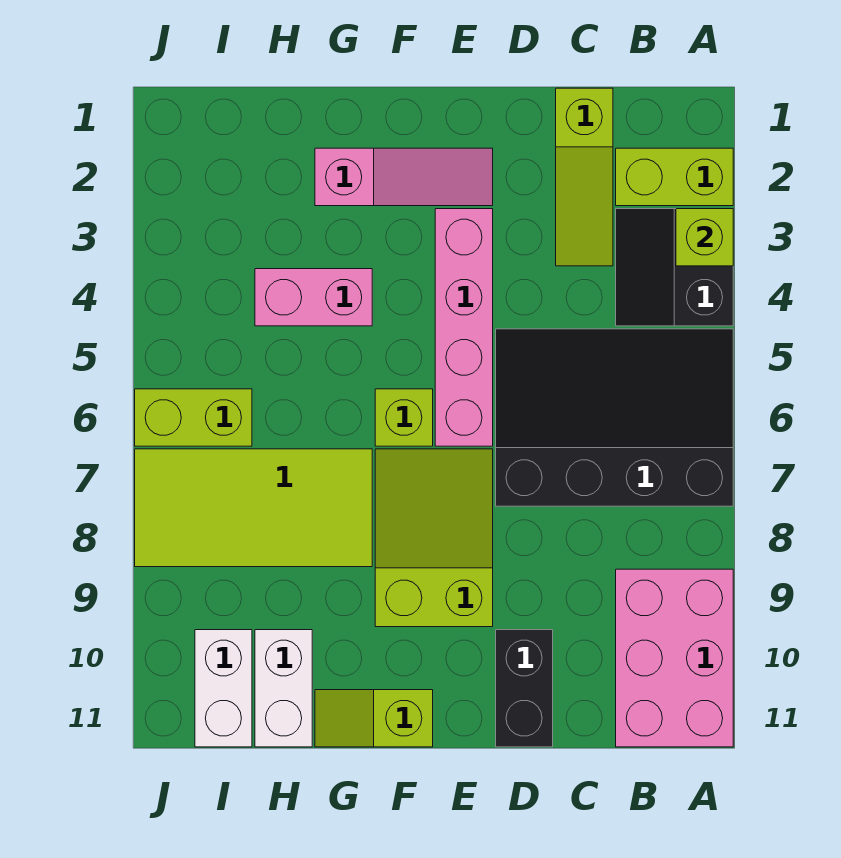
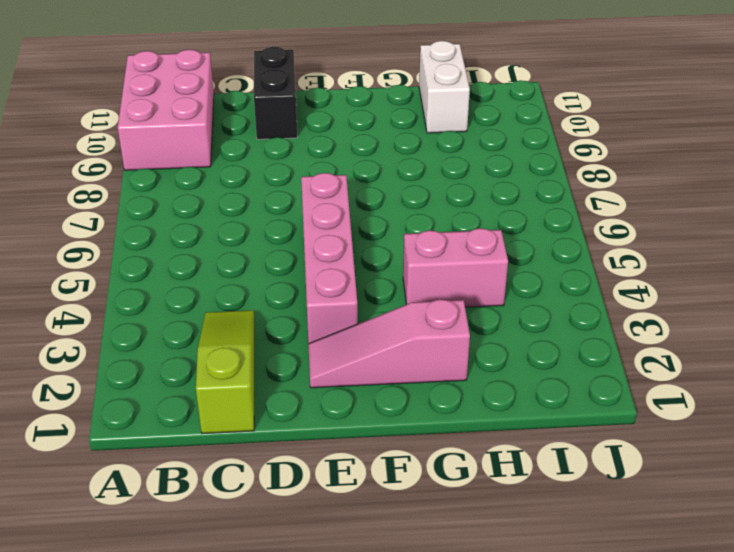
none -> lime 1x2 brick [616,148,733,206]
none -> black 2x2 slope [616,209,733,326]
none -> black 3x4 slope [496,329,733,506]

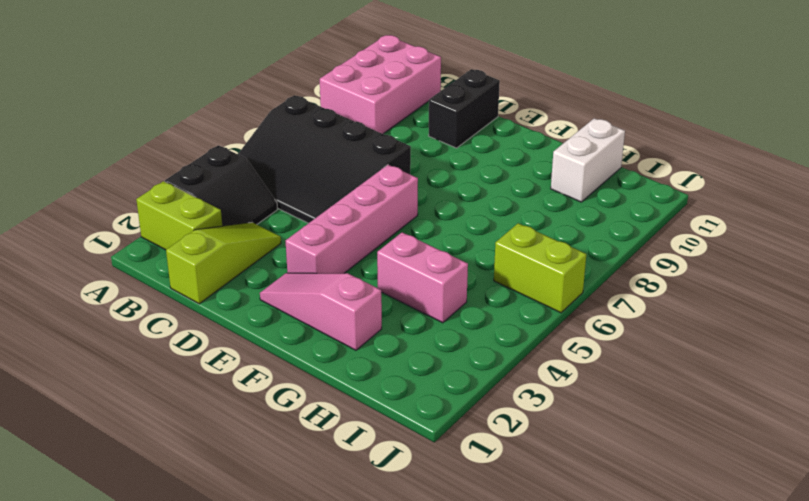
none -> lime 2x3 slope [375,449,493,627]
none -> lime 1x1 brick [375,389,433,446]
none -> lime 1x2 slope [315,690,433,747]

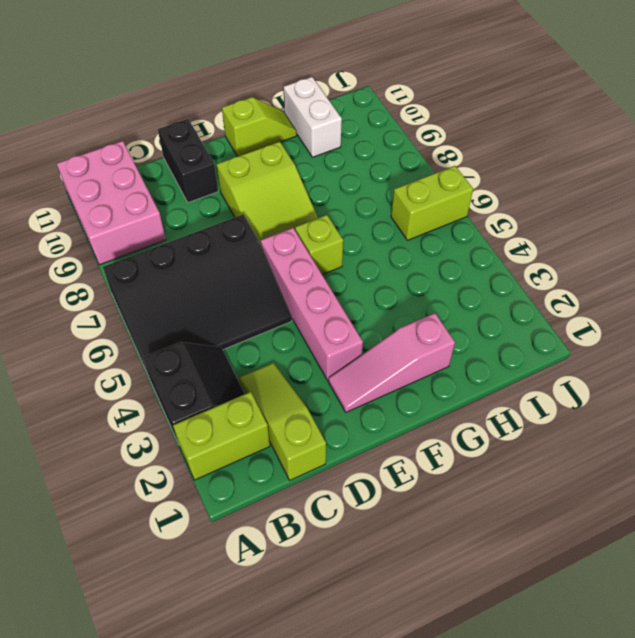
none -> pink 1x2 brick [255,269,372,326]
none -> lime 2x4 tile [135,449,372,567]
none -> white 1x2 brick [195,630,252,747]

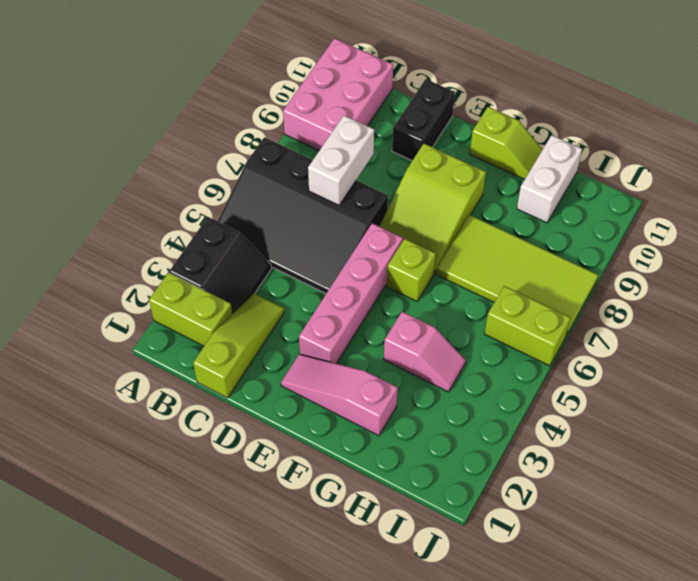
white 1x2 brick [308,115,374,205] -> white 1x2 brick moved to [195,630,252,747]
pink 1x2 slope [384,312,466,392] -> pink 1x2 brick [255,269,372,326]
none -> lime 1x1 brick [676,209,733,266]

